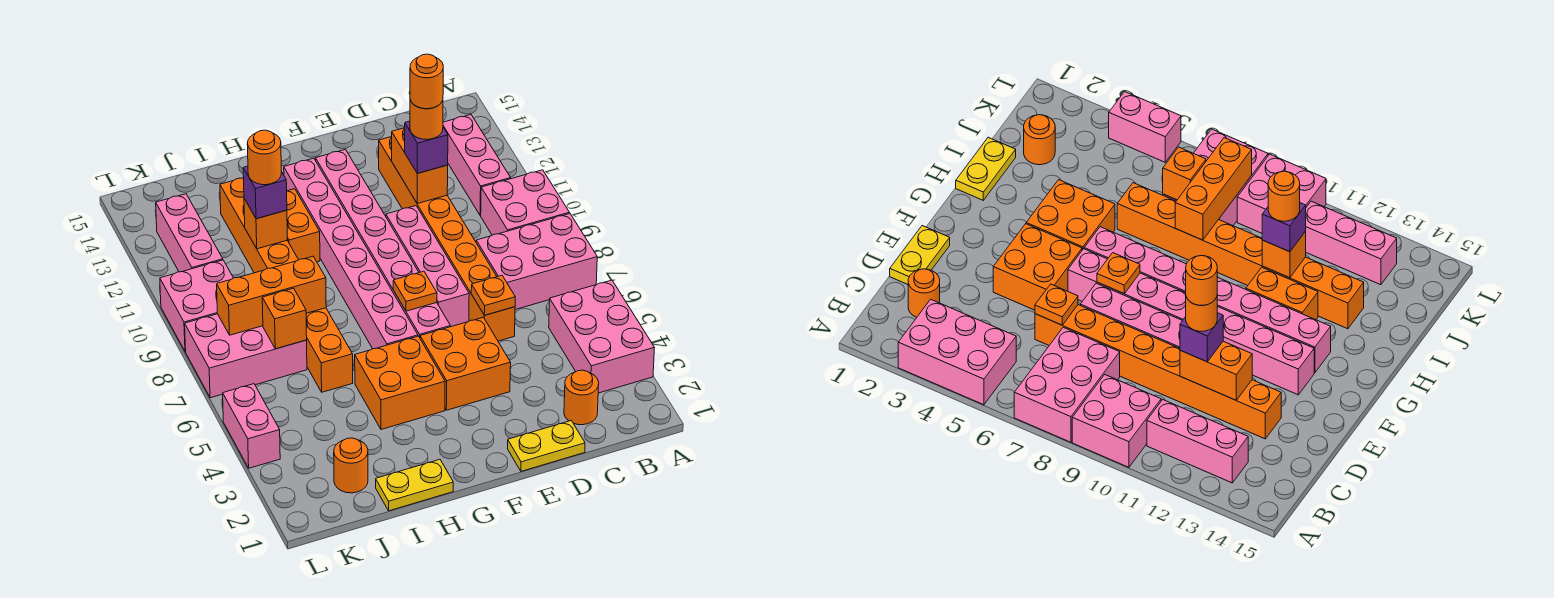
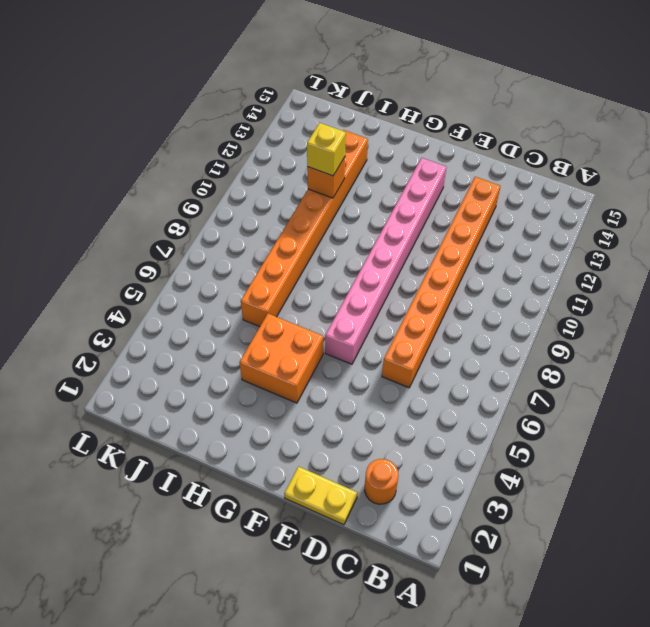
yellow 1x1 brick [307,123,346,176] -> purple 1x1 brick [243,166,287,219]
none -> pink 2x3 brick [549,280,654,393]
none -> pink 2x3 brick [476,213,597,310]
none -> pink 2x2 brick [481,170,569,235]
none -> pink 1x3 brick [443,115,511,216]

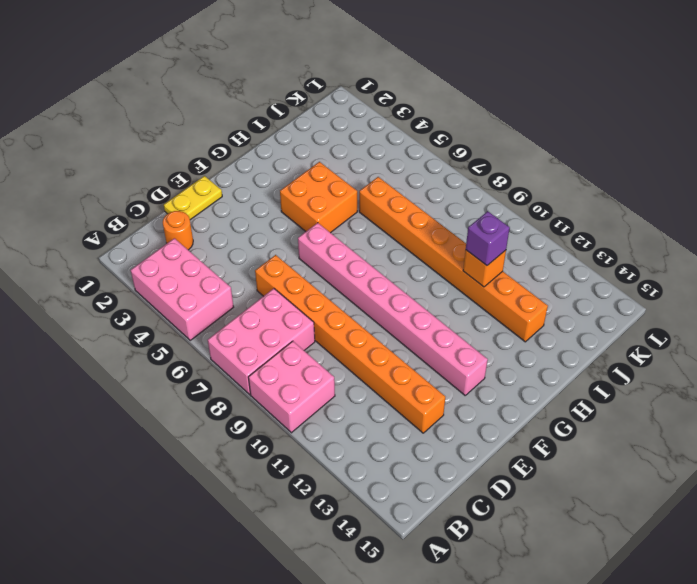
none -> pink 1x3 brick [443,115,511,216]
none -> orange 2x2 brick [420,317,511,410]
none -> pink 1x4 brick [386,206,469,327]
none -> pink 1x8 brick [284,158,418,349]

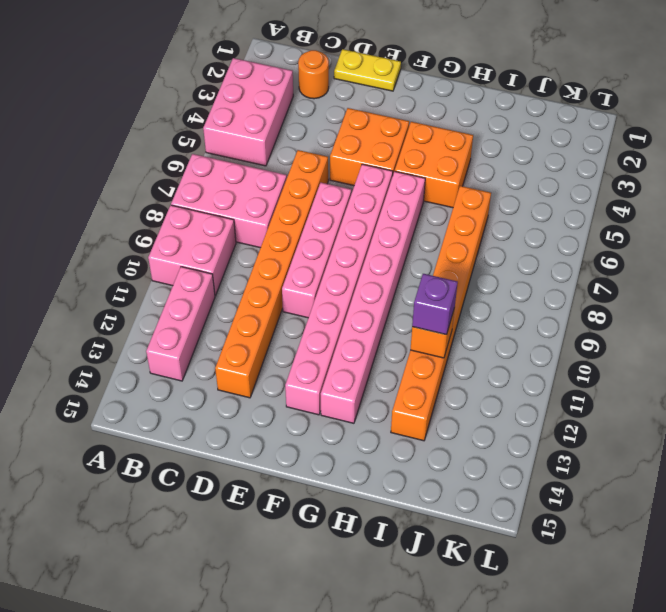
none -> yellow 1x2 plate [376,459,453,511]
none -> orange 1x2 brick [287,189,320,262]
none -> orange 1x1 round brick [334,438,368,493]
none -> pink 2x3 brick [185,314,307,398]

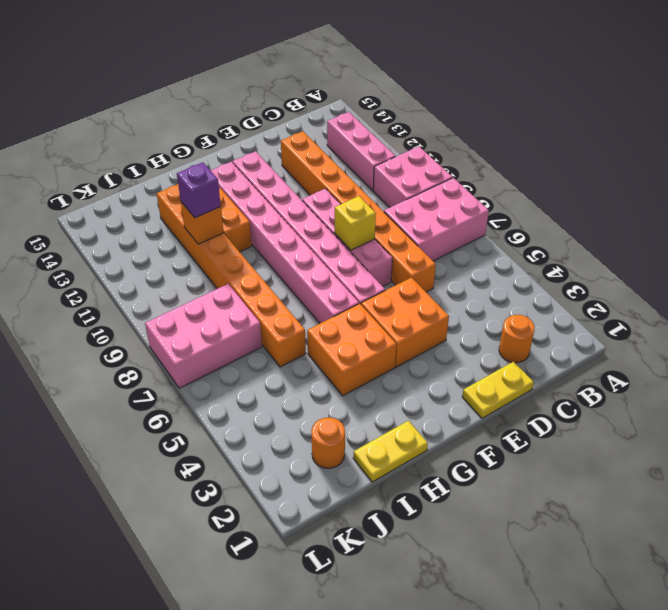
yellow 1x1 brick [335,196,376,250] -> none
none -> pink 2x3 brick [549,280,654,393]
none -> pink 2x2 brick [160,260,233,352]
none -> pink 1x3 brick [156,194,223,272]
none -> pink 1x2 brick [223,384,280,468]

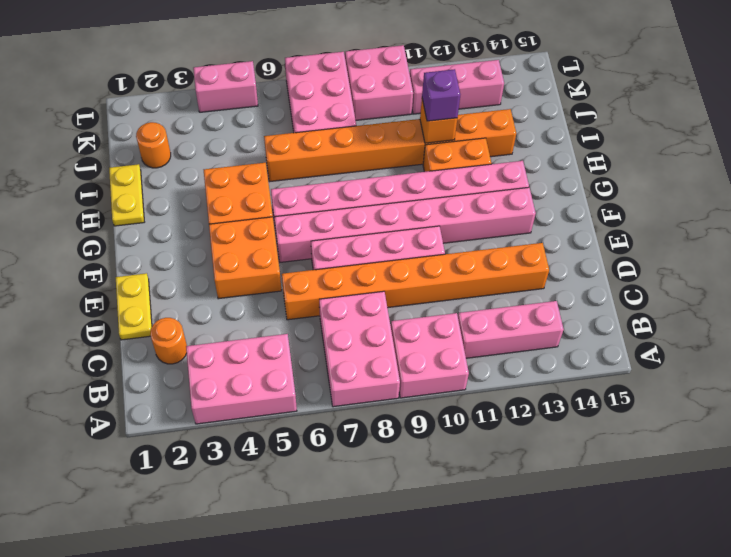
none -> orange 1x1 plate [471,275,515,315]
none -> orange 1x2 brick [392,128,448,204]
none -> orange 1x1 plate [393,271,437,311]
none -> orange 1x3 brick [217,256,326,335]

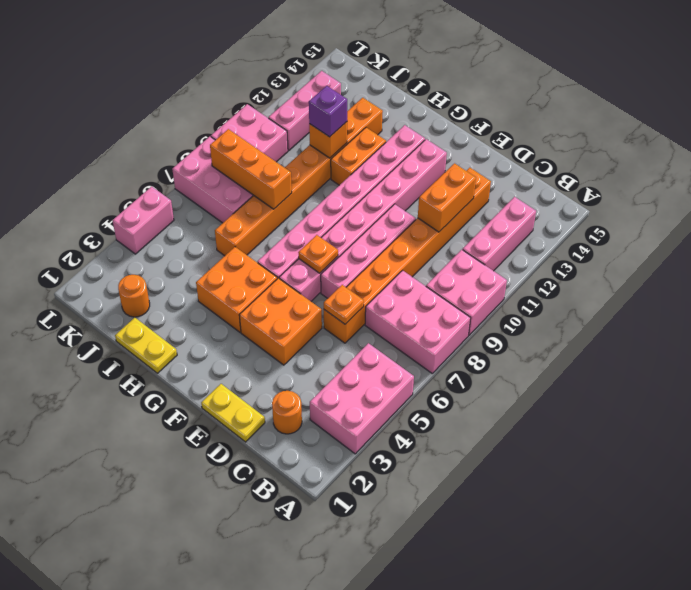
none -> orange 1x1 brick [262,288,307,349]
none -> purple 1x1 brick [405,121,448,173]
none -> orange 1x1 round brick [410,100,443,140]
none -> orange 1x1 round brick [247,130,281,185]

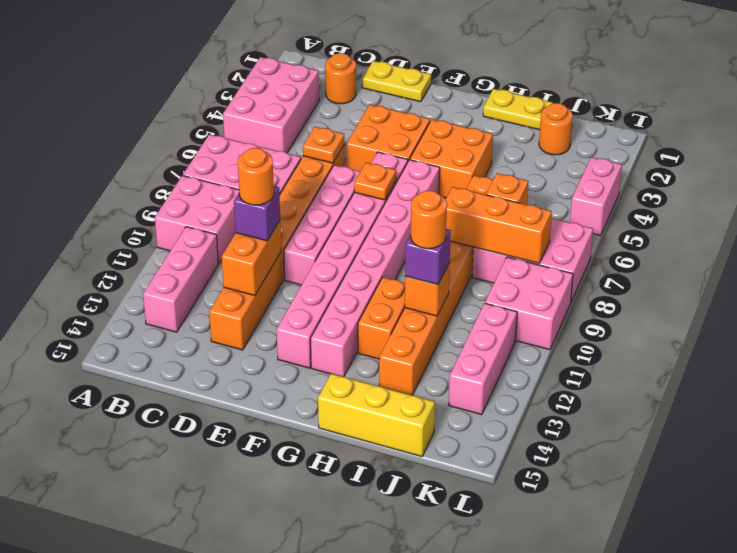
yellow 1x3 brick [318,374,435,457] -> none
none -> orange 1x1 round brick [410,54,443,109]

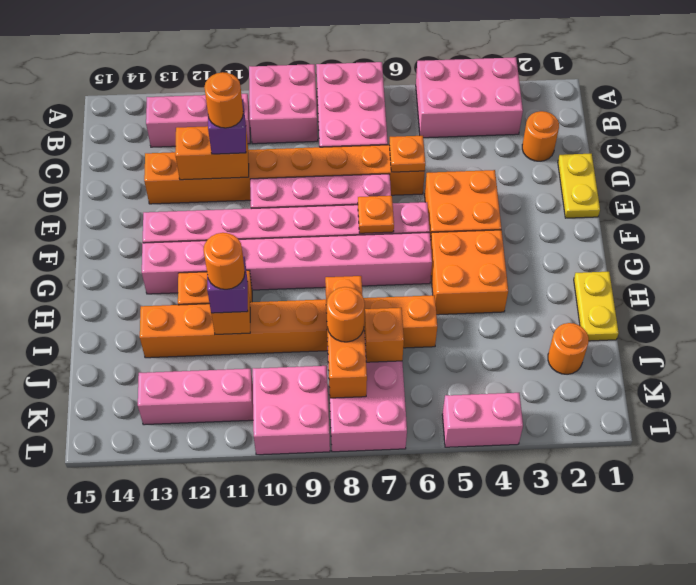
orange 1x1 round brick [326,287,365,342] -> orange 1x1 round brick moved to [410,54,443,109]

